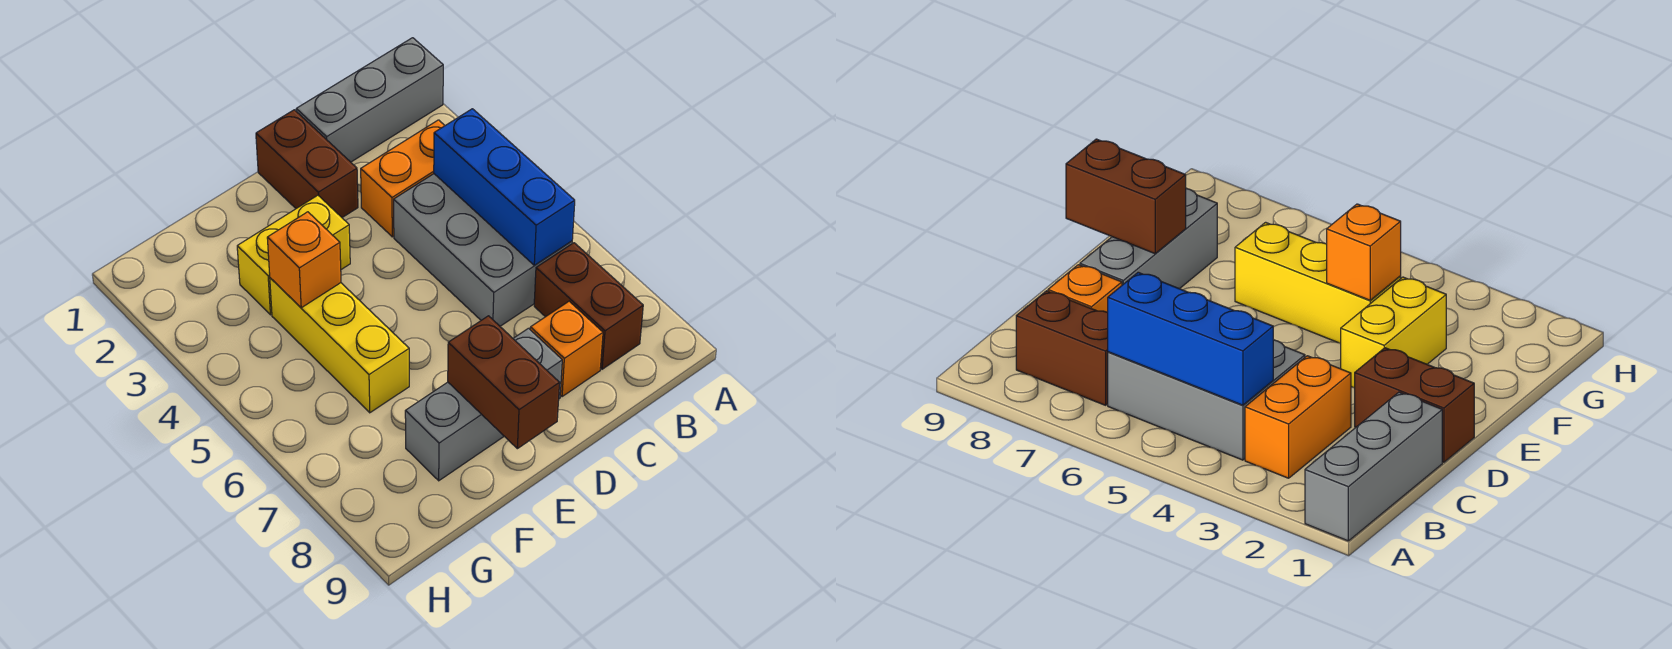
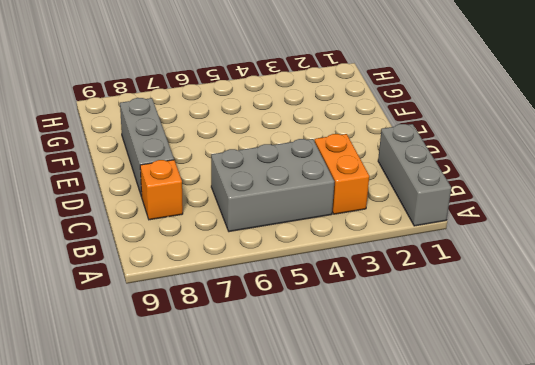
none -> brown 1x2 brick [534,243,643,369]
none -> brown 1x2 brick [256,110,358,218]
none -> yellow 1x2 brick [237,195,350,315]

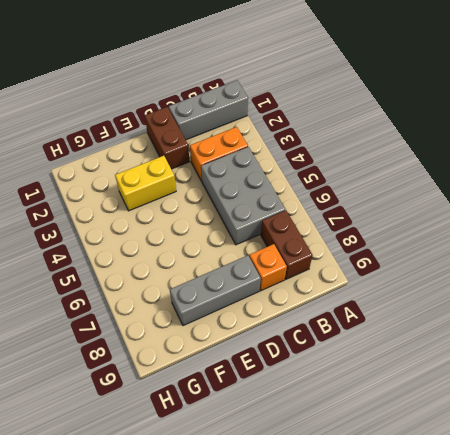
none -> yellow 1x3 brick [270,278,409,413]
none -> blue 1x3 brick [434,109,575,265]
none -> brown 1x2 brick [448,316,560,449]

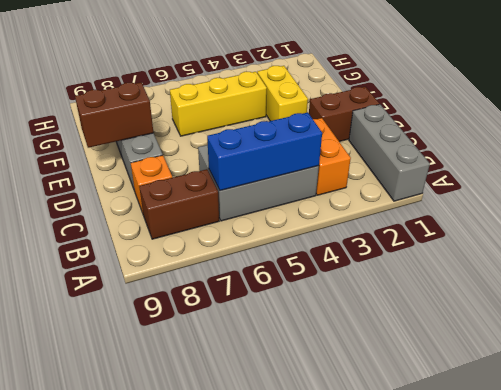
none -> orange 1x1 brick [267,212,341,308]

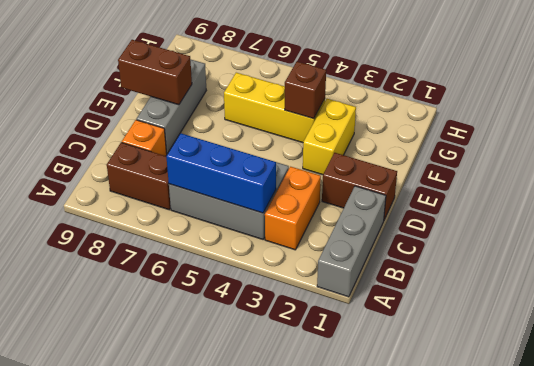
brown 1x1 brick [285,62,326,119] -> orange 1x1 brick [267,212,341,308]

